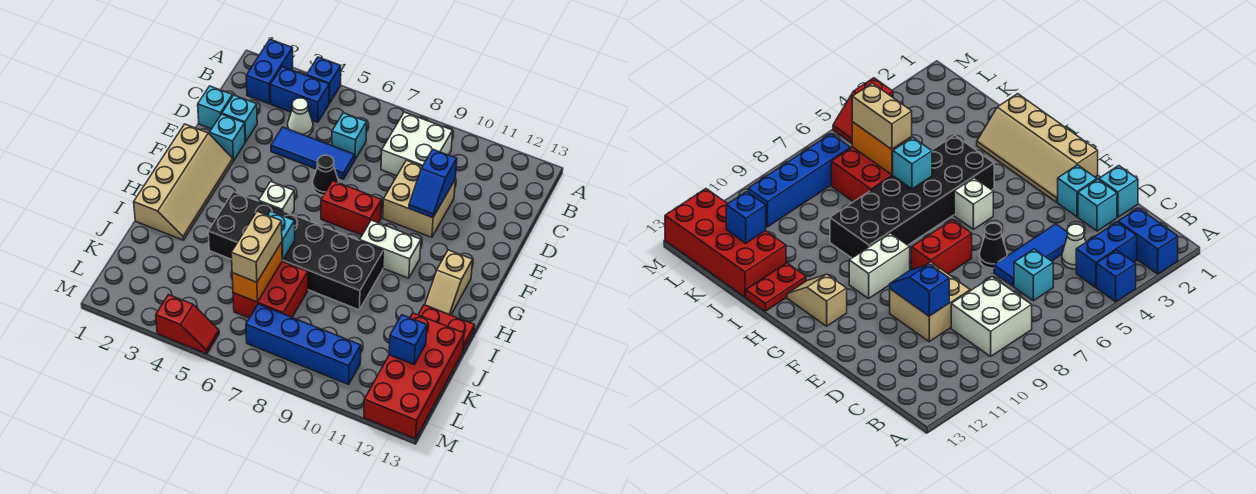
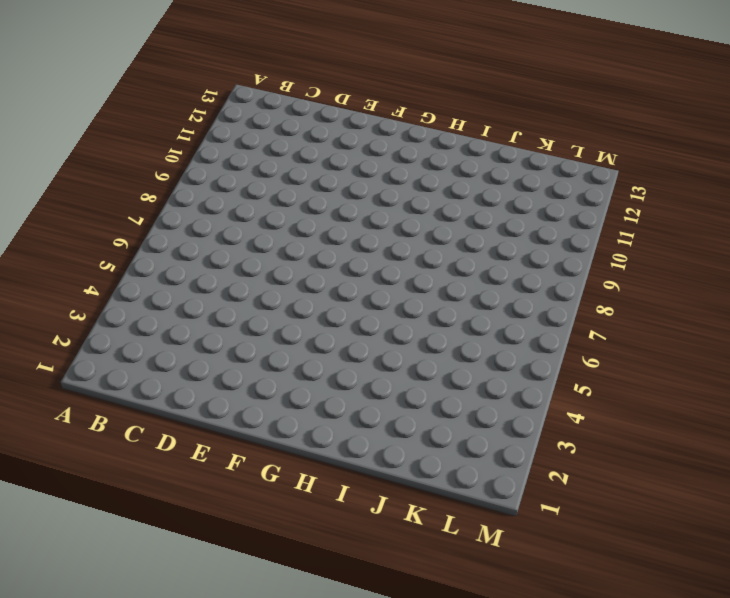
none -> blue 1x2 brick [246,39,293,104]
none -> blue 1x1 brick [307,57,341,103]
none -> blue 1x2 brick [271,67,329,122]

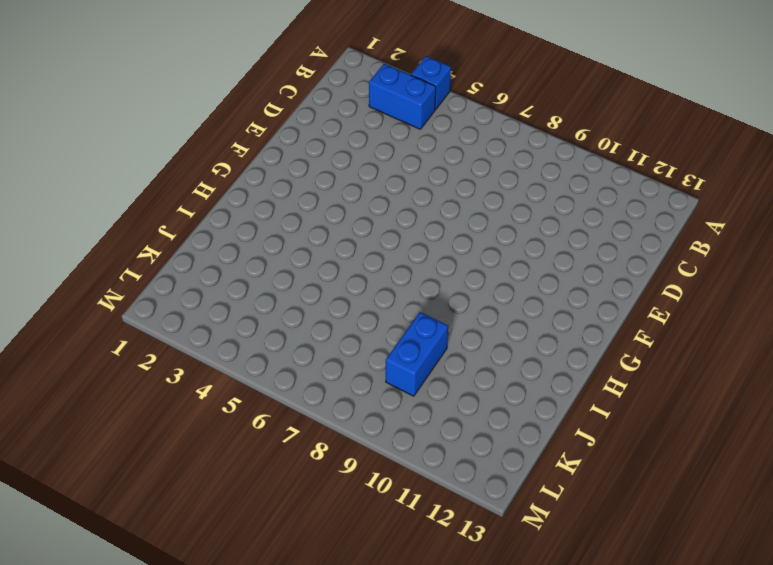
blue 1x2 brick [386,312,448,396] -> blue 1x2 brick moved to [246,39,293,104]
none -> white 2x2 brick [381,112,453,176]
none -> white 1x1 cone [288,98,313,136]
none -> cyan 1x1 brick [332,113,367,159]

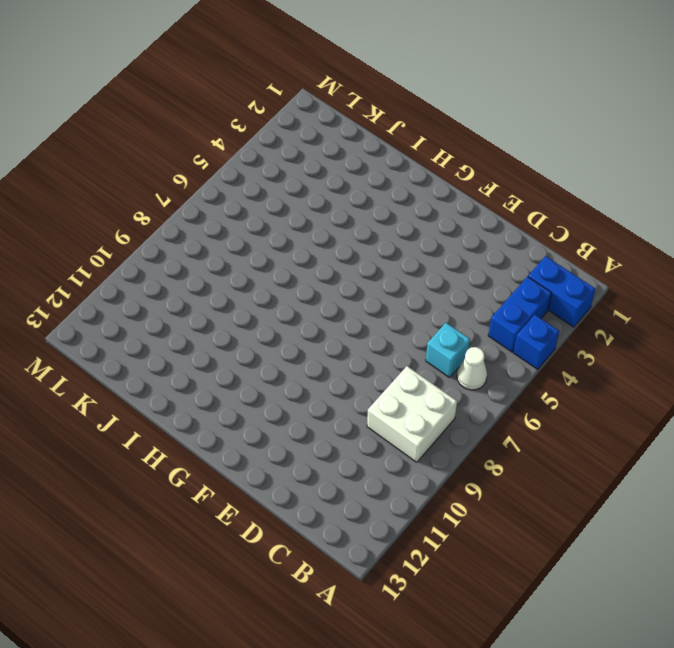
white 1x1 cone [457,347,487,390] -> white 1x1 cone moved to [288,98,313,136]
none -> cyan 1x1 brick [198,86,233,129]
none -> cyan 1x1 brick [222,95,257,142]
none -> blue 1x3 tile [271,127,355,179]

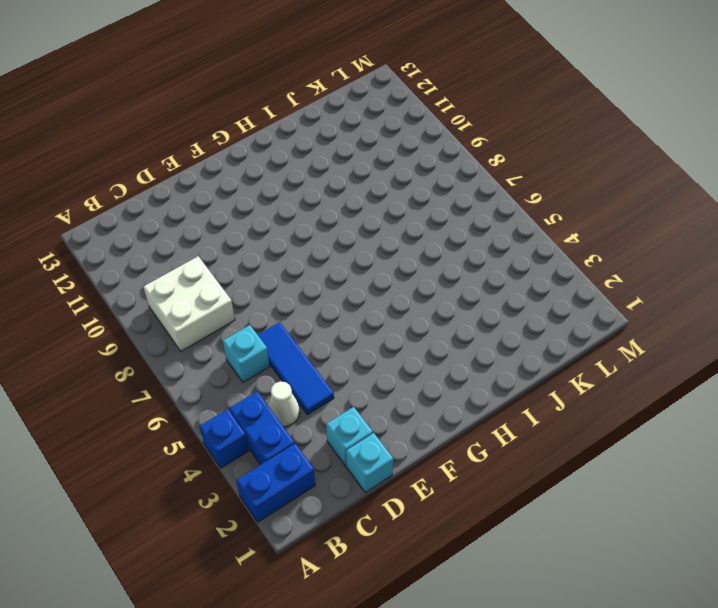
none -> tan 2x2 brick [383,160,455,237]
none -> cyan 1x1 brick [210,114,245,161]
none -> black 1x1 cone [313,155,339,195]

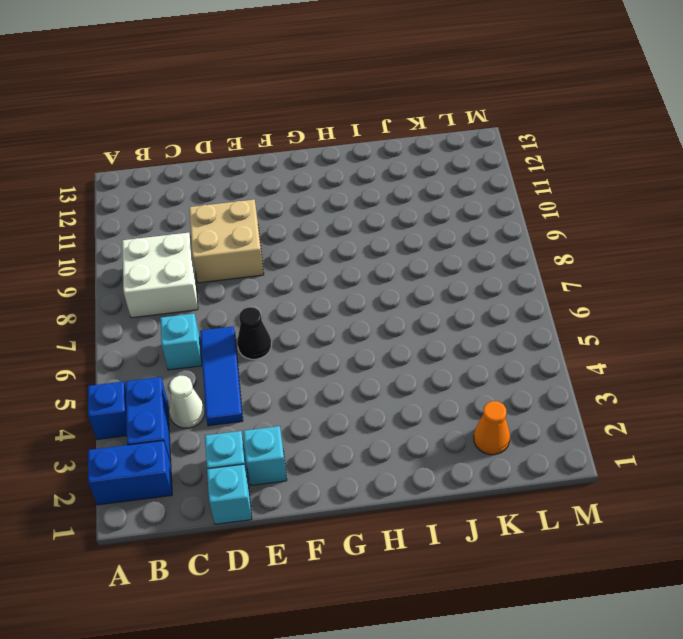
orange 1x1 cone [474,401,510,455] -> none
none -> tan 2x4 slope [134,124,233,240]
none -> red 1x2 brick [321,181,382,235]
none -> white 1x1 brick [259,181,294,214]

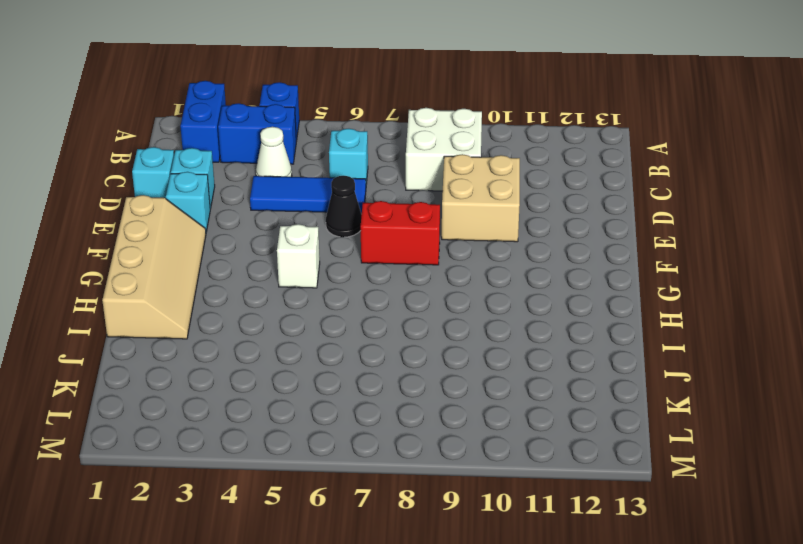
none -> white 1x2 brick [360,220,421,278]
none -> tan 1x2 slope [425,250,473,315]
none -> black 2x6 brick [208,192,383,310]

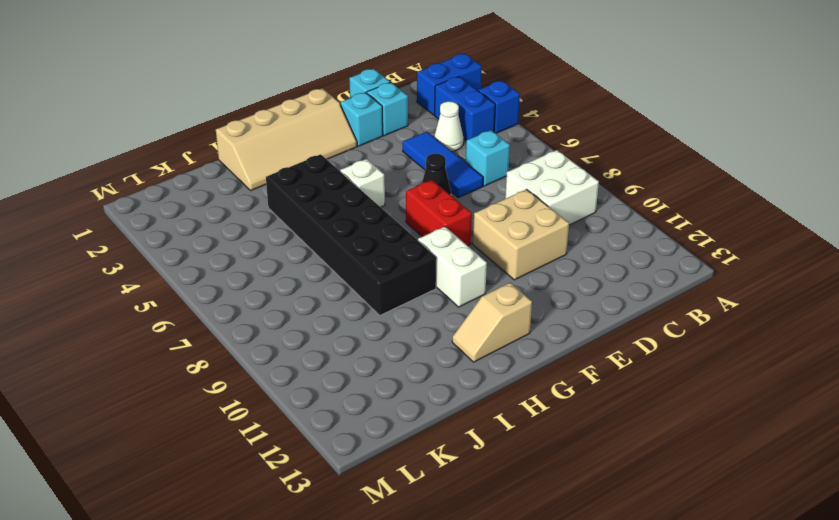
none -> red 1x2 plate [418,305,475,350]
none -> red 2x2 brick [233,261,308,318]
none -> red 2x4 brick [364,313,464,439]

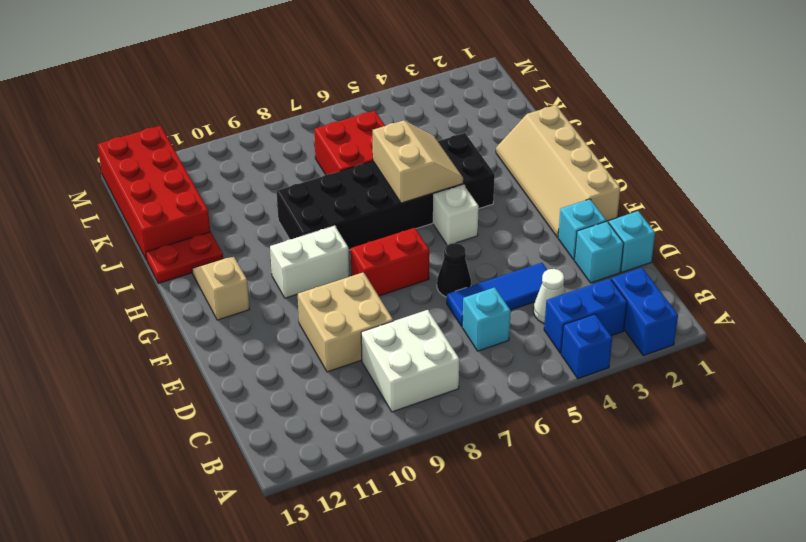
tan 2x2 slope [373,120,463,203] -> cyan 1x1 brick [268,211,295,260]
none -> blue 1x4 brick [246,304,361,385]
none -> red 1x2 slope [156,295,219,354]
none -> blue 1x2 slope [409,149,457,218]

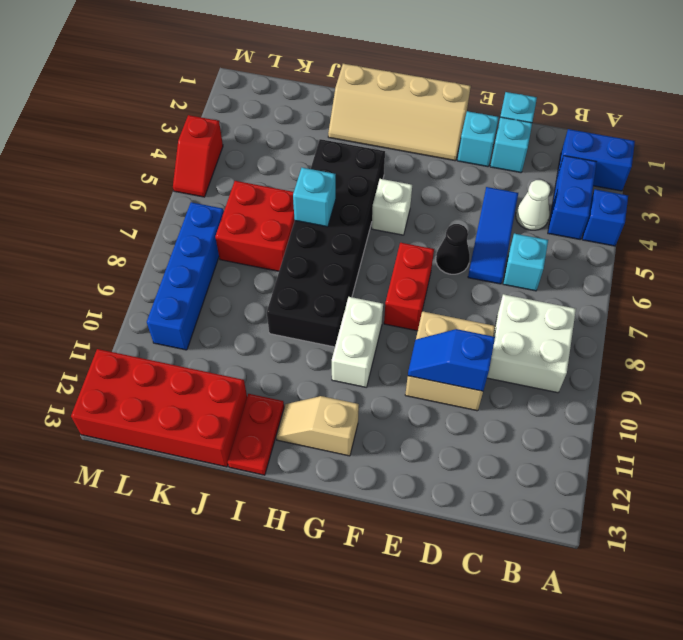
none -> orange 1x2 brick [232,242,282,302]
none -> blue 1x1 brick [389,315,427,365]
none -> tan 1x2 brick [231,211,282,282]

